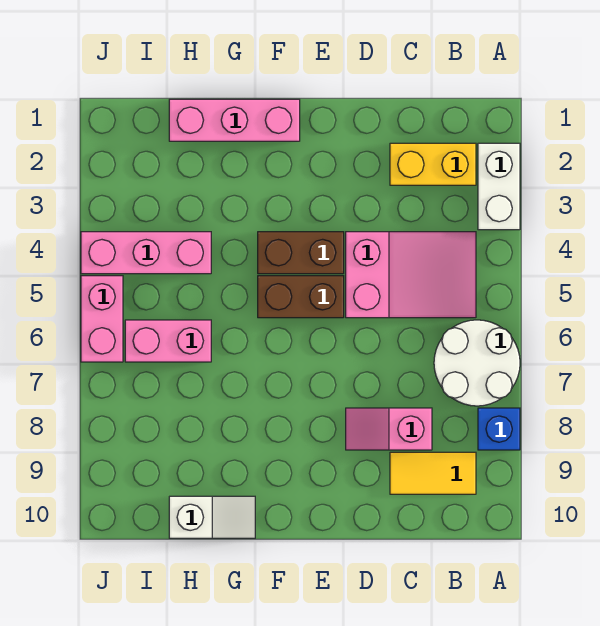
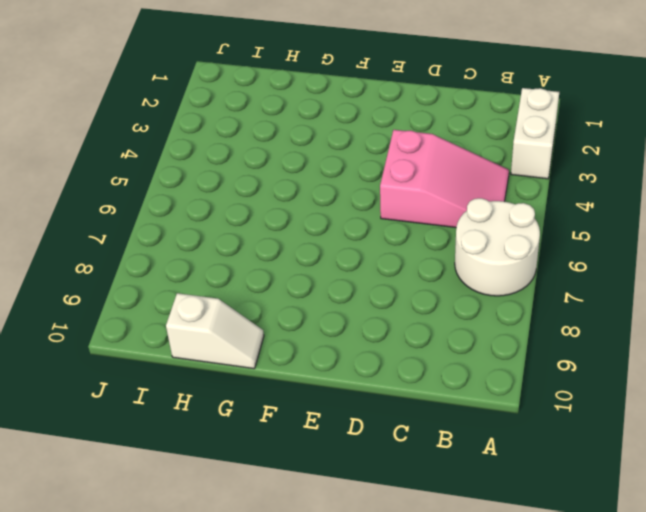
none -> blue 1x1 brick [478,408,520,450]
none -> yellow 1x2 brick [390,143,476,185]
none -> yellow 1x2 tile [390,452,476,494]

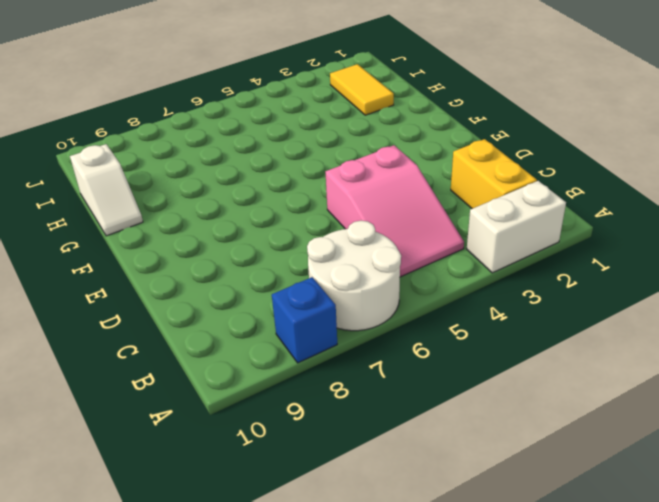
yellow 1x2 tile [330,64,394,115] -> yellow 1x2 tile moved to [390,452,476,494]
none -> pink 1x2 slope [346,408,432,450]
none -> brown 1x2 brick [258,232,344,274]
none -> brown 1x2 brick [258,276,344,318]

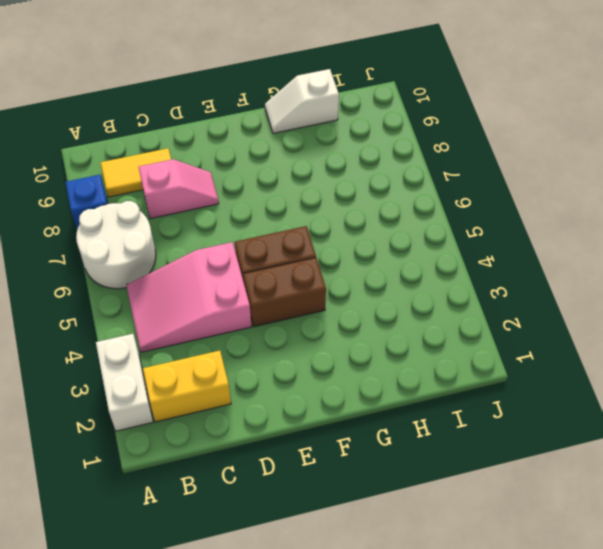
none -> pink 1x3 brick [169,99,300,141]
none -> pink 1x3 brick [81,232,211,274]
none -> pink 1x2 brick [125,320,211,362]

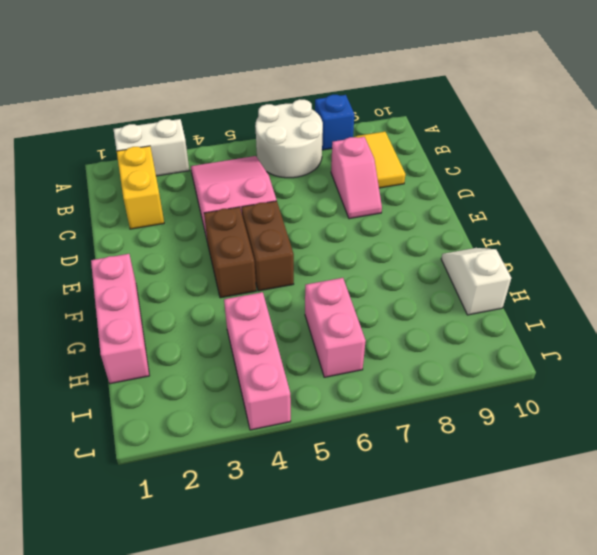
none -> pink 1x2 brick [81,276,123,362]

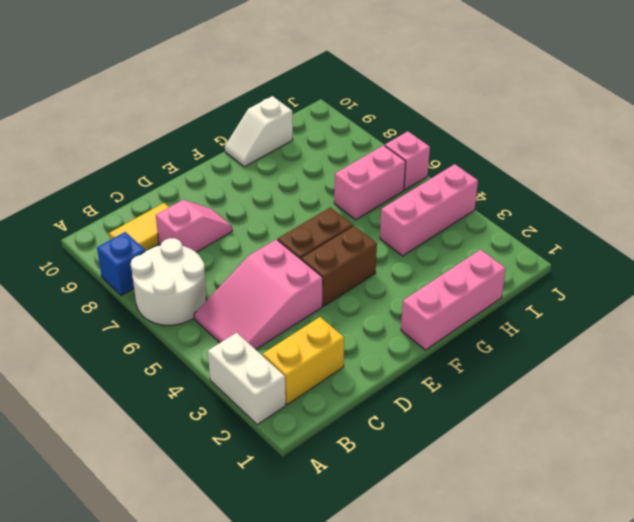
pink 1x1 brick [385,131,430,190] -> pink 1x2 brick [81,276,123,362]

